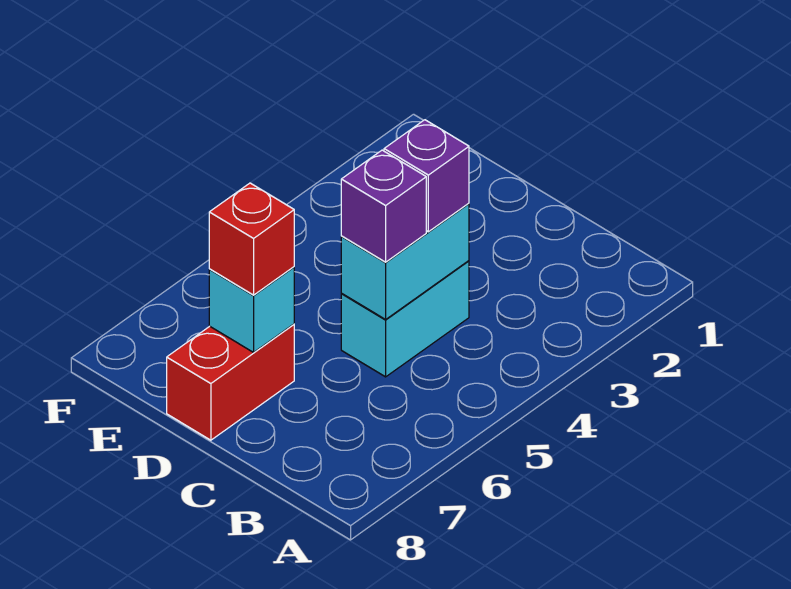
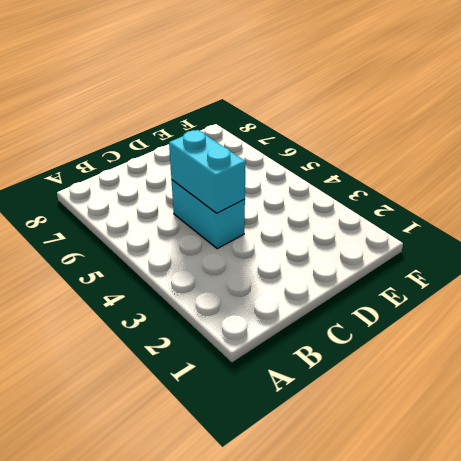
none -> red 1x2 brick [167,324,294,440]
none -> cyan 1x1 brick [209,267,294,352]

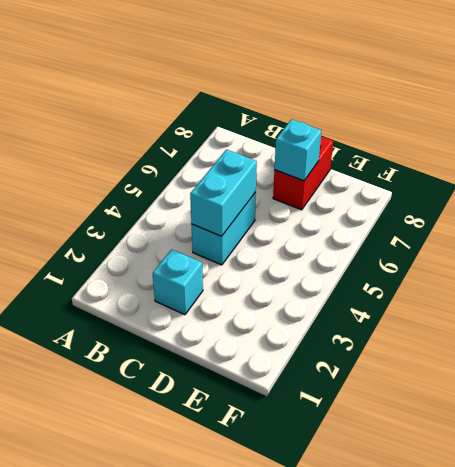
cyan 1x1 brick [153,249,203,315] -> none
none -> purple 1x1 brick [384,120,469,232]
none -> purple 1x1 brick [341,150,426,262]

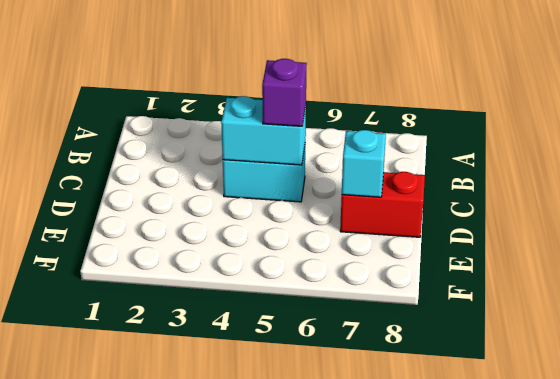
none -> purple 1x1 brick [384,120,469,232]
none -> red 1x1 brick [209,183,294,295]

